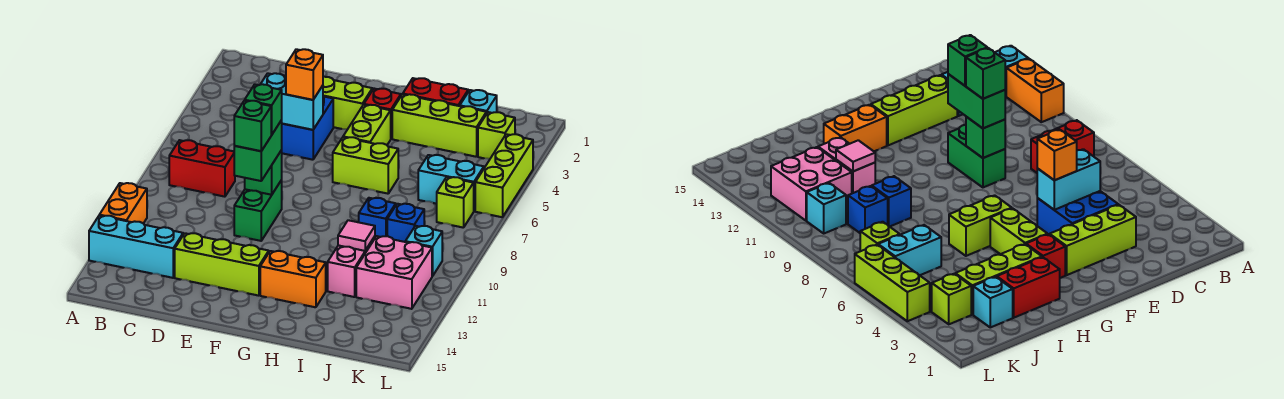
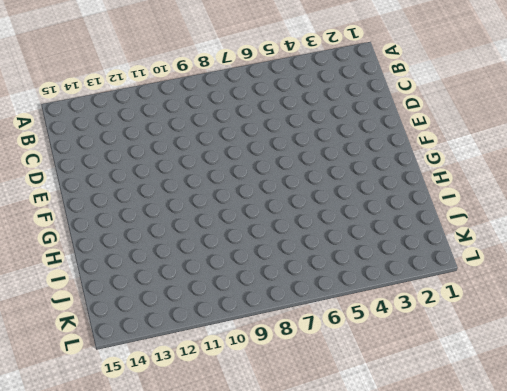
none -> orange 1x2 brick [99,183,147,223]
none -> cyan 1x3 brick [89,216,183,278]
none -> red 1x2 brick [169,140,235,197]
none -> lime 1x3 brick [284,75,372,129]

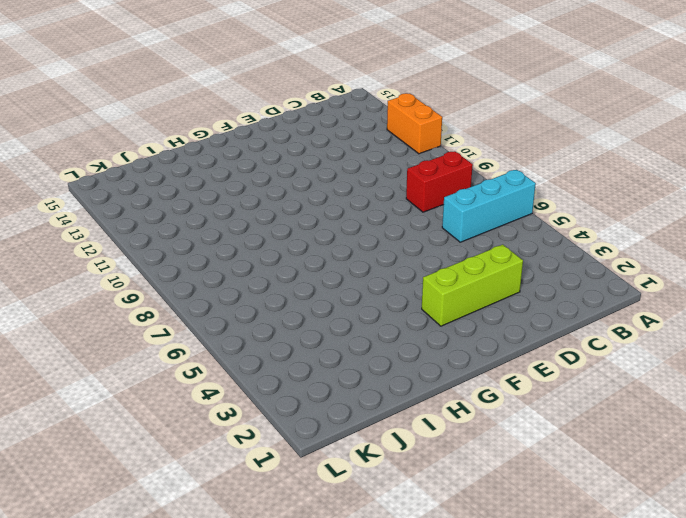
cyan 1x3 brick [442,170,536,242] -> cyan 1x3 brick moved to [89,216,183,278]
none -> blue 2x2 brick [282,96,333,160]
none -> lime 1x3 brick [175,233,269,296]
none -> green 1x2 brick [234,180,282,241]
none -> red 1x1 brick [364,89,401,138]

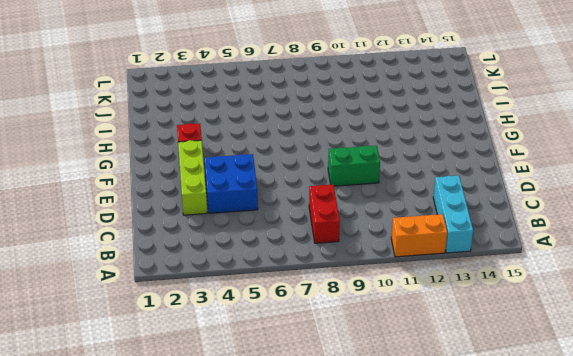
none -> lime 1x3 brick [175,233,269,296]
none -> lime 1x2 brick [343,105,391,145]
none -> lime 1x2 brick [333,137,398,194]
none -> orange 1x2 brick [260,251,326,307]

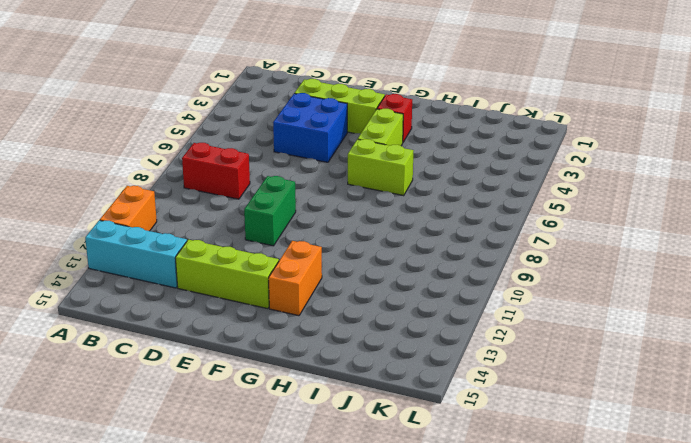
orange 1x2 brick [269,241,322,316] -> orange 1x2 brick turned to [260,251,326,307]
none -> red 1x2 brick [403,78,468,106]
none -> lime 1x3 brick [392,94,486,157]
none -> blue 1x1 brick [359,198,396,237]
none -> pink 1x2 brick [328,236,375,297]

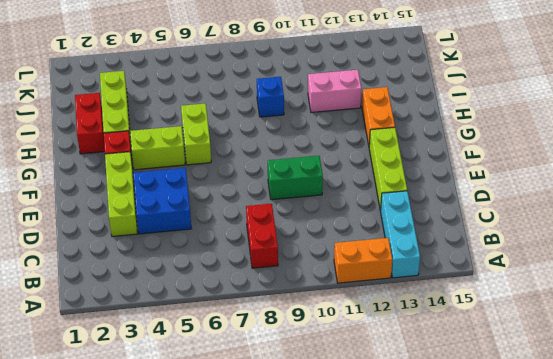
none -> cyan 1x1 brick [460,90,497,114]
none -> cyan 1x2 brick [418,155,484,211]
none -> blue 1x1 brick [387,204,424,242]
none -> pink 2x2 brick [356,236,432,309]

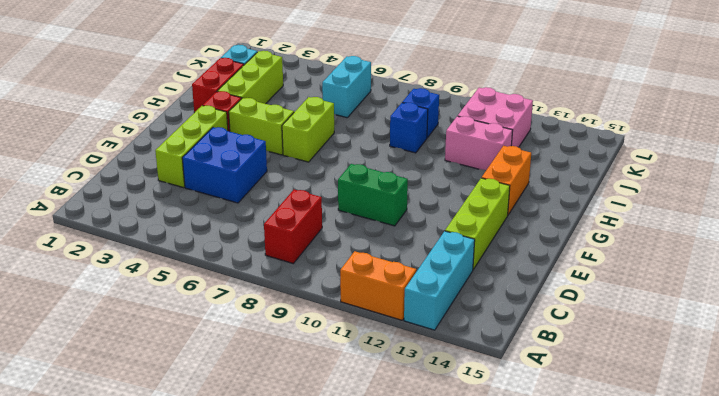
none -> lime 1x1 brick [478,112,515,159]
none -> lime 1x1 brick [437,177,474,228]
none -> cyan 1x1 brick [405,226,442,276]
none -> lime 1x3 brick [475,134,533,217]

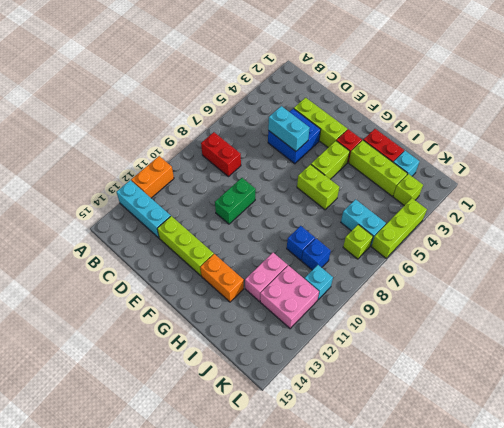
none -> green 1x1 brick [245,150,282,195]
none -> pink 1x1 tile [338,220,375,251]
none -> orange 1x1 brick [286,49,323,100]
none -> green 1x2 brick [234,120,282,181]

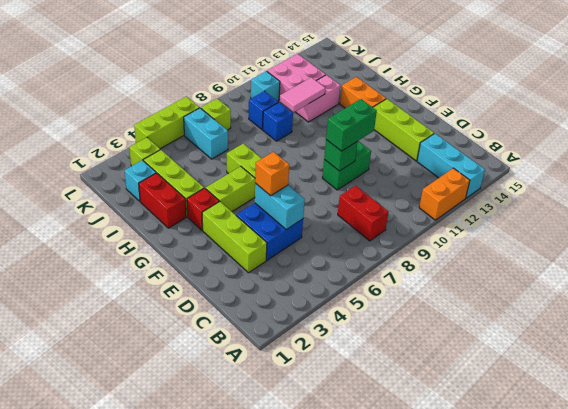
pink 1x2 tile [280,77,325,112] -> pink 1x1 tile [338,220,375,251]
none -> green 1x1 brick [245,84,282,135]
none -> green 1x1 brick [234,101,271,151]

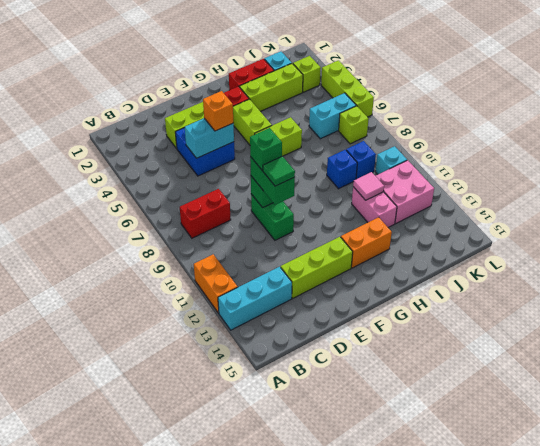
green 1x1 tile [263,156,295,186] -> green 1x1 brick [234,101,271,151]

